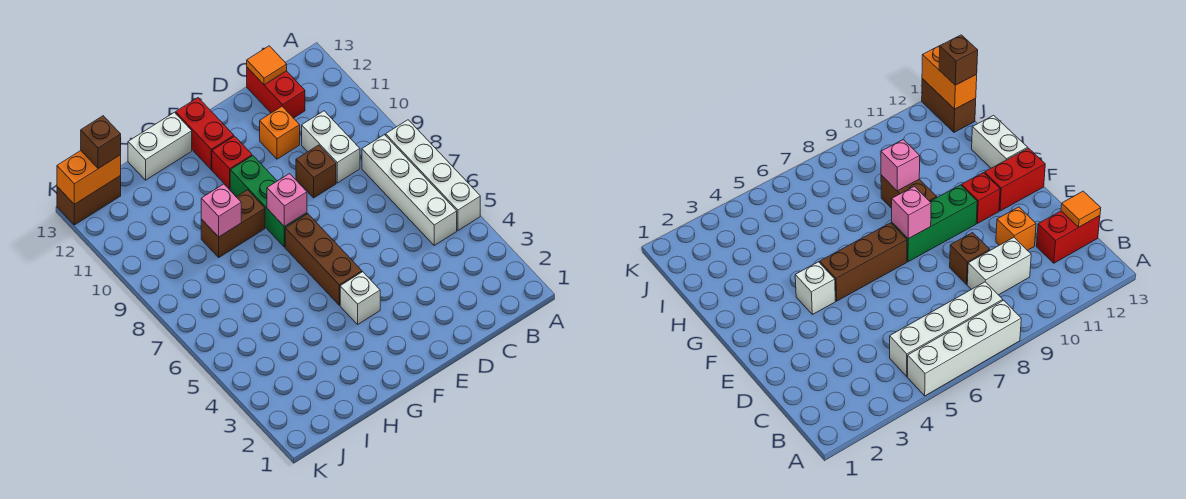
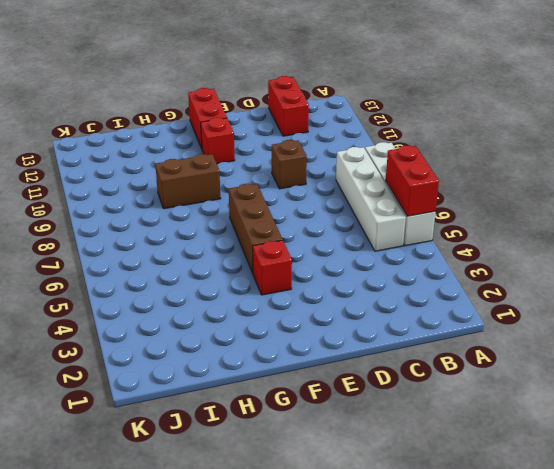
red 1x2 brick [386,146,439,216] -> none
red 1x1 brick [253,240,292,295] -> white 1x1 brick [340,272,380,324]
none -> white 1x2 brick [302,111,360,183]
none -> orange 1x1 brick [260,107,300,159]
none -> green 1x3 brick [230,156,307,247]

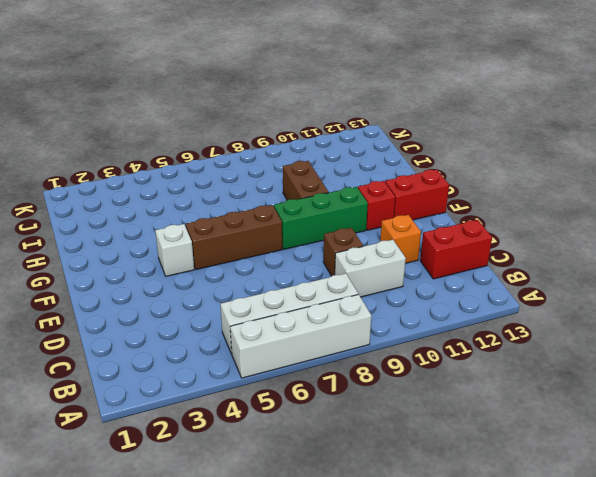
none -> white 1x2 brick [128,112,192,180]
none -> brown 1x2 brick [57,176,121,225]
none -> orange 1x1 tile [247,46,287,85]

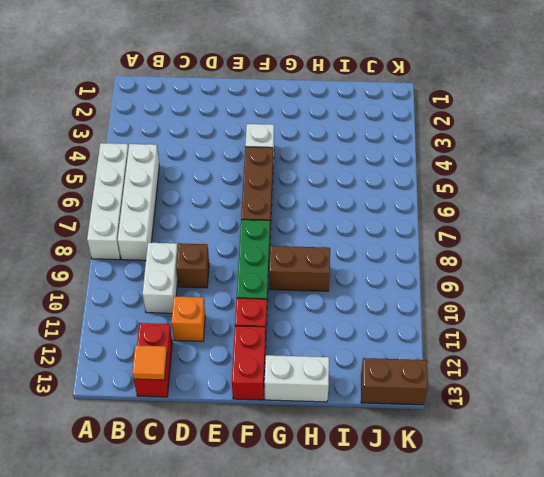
none -> pink 1x1 brick [267,174,307,227]
none -> pink 1x1 brick [201,184,241,237]
none -> orange 1x2 brick [57,151,121,204]

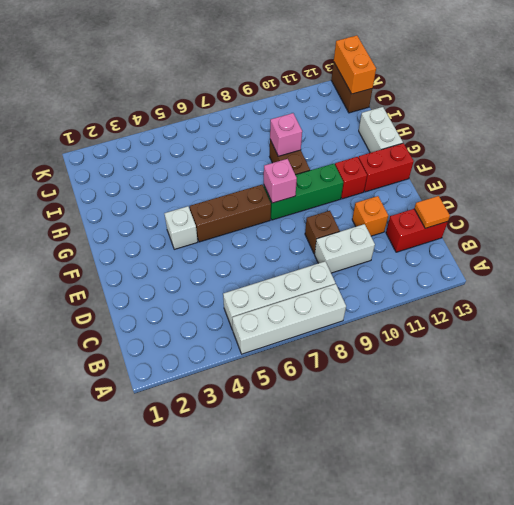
none -> brown 1x1 brick [81,116,121,169]

